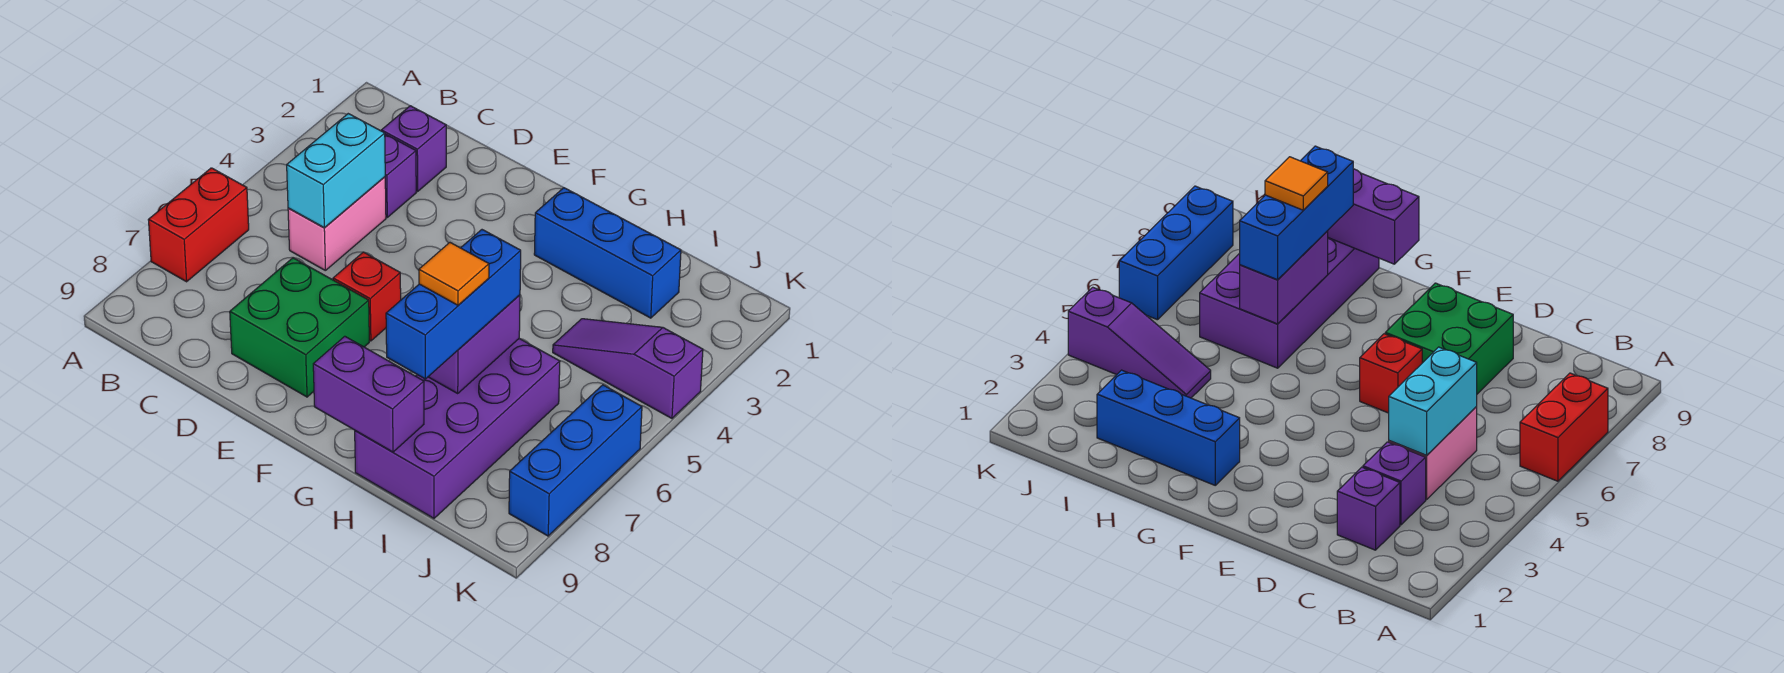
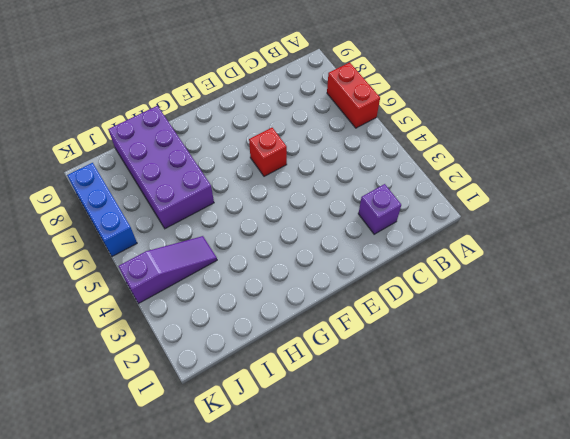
none -> purple 1x1 brick [385,134,416,217]
none -> pink 1x2 brick [288,177,386,271]
none -> green 2x2 brick [230,258,369,397]

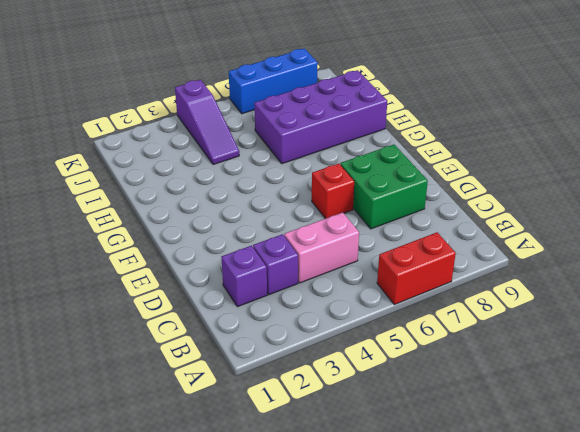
none -> blue 1x3 brick [534,188,681,318]
none -> cyan 1x2 brick [287,114,385,228]
none -> purple 1x2 brick [313,336,424,452]

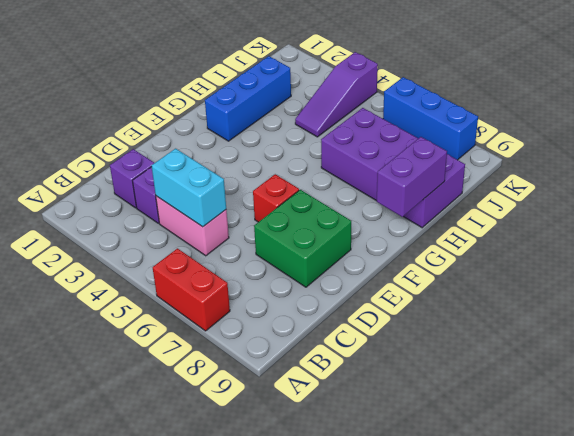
none -> purple 1x2 brick [428,295,520,393]
none -> blue 1x3 brick [386,230,521,379]
none -> orange 1x1 tile [419,243,489,305]

